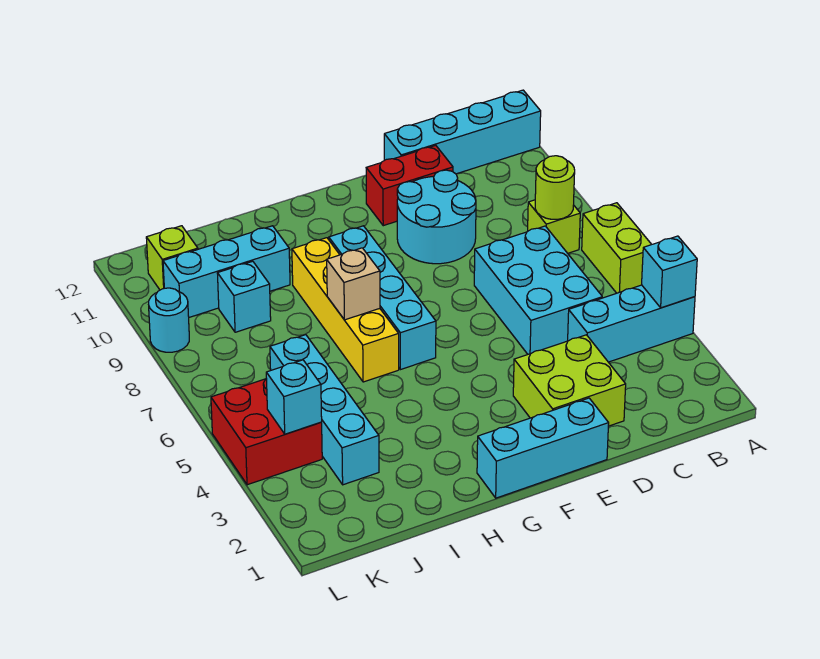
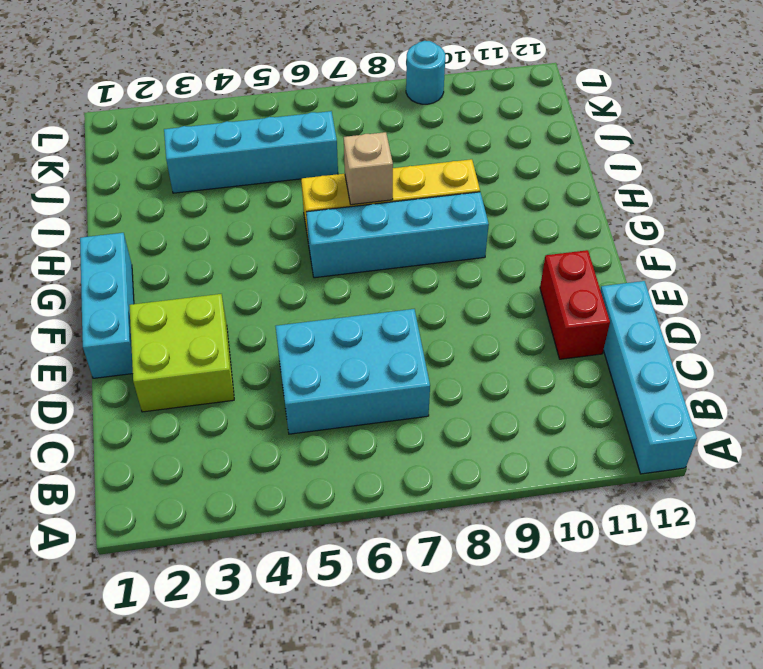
none -> cyan 1x3 brick [568,285,695,362]
none -> lime 1x2 brick [582,203,652,293]
none -> lime 1x1 brick [528,200,580,253]

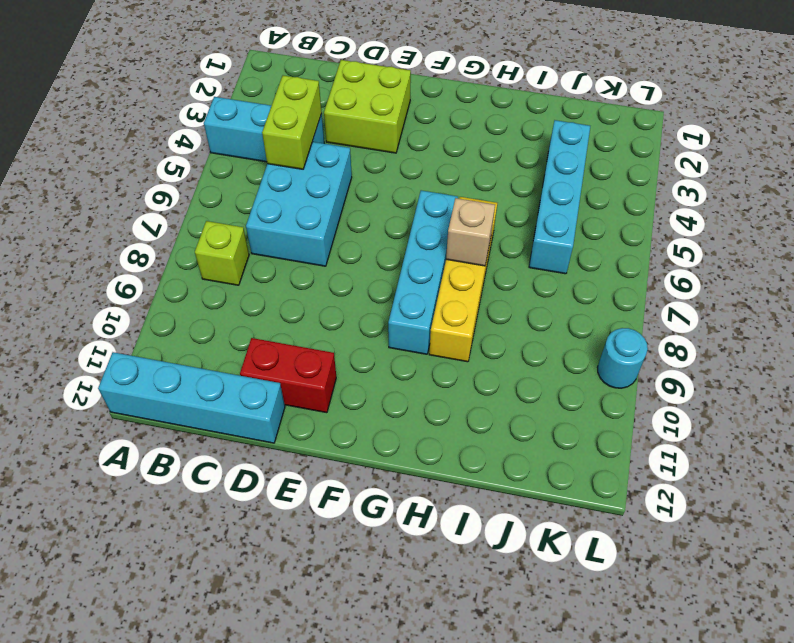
lime 1x2 brick [262,75,322,169] -> lime 1x2 brick moved to [582,203,652,293]
none -> cyan 2x2 round brick [397,170,476,264]
none -> cyan 1x3 brick [477,398,609,498]
none -> cyan 1x3 brick [163,226,290,317]

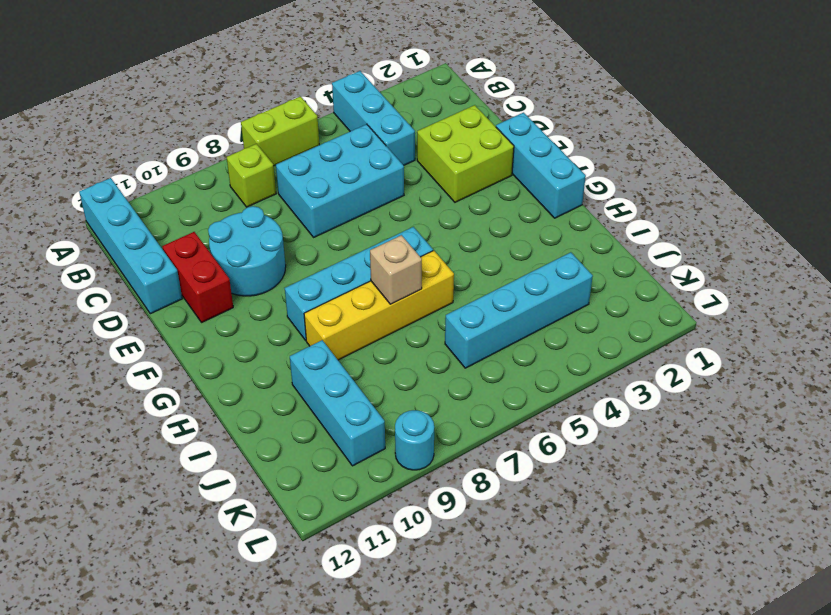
none -> cyan 1x1 brick [217,261,271,332]
none -> red 2x2 brick [211,379,322,485]
none -> lime 1x1 brick [146,226,198,290]

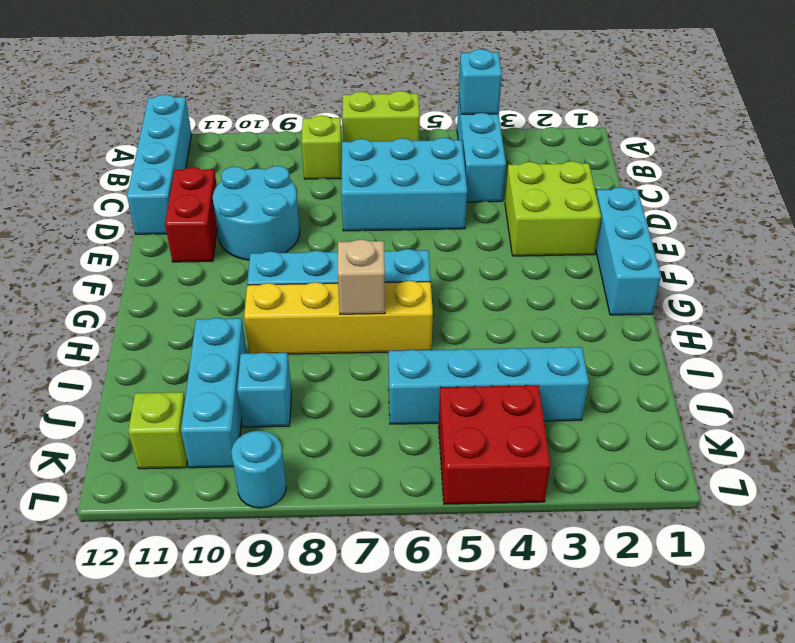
none -> lime 1x1 round brick [535,156,575,219]
none -> cyan 1x1 brick [266,360,322,434]

